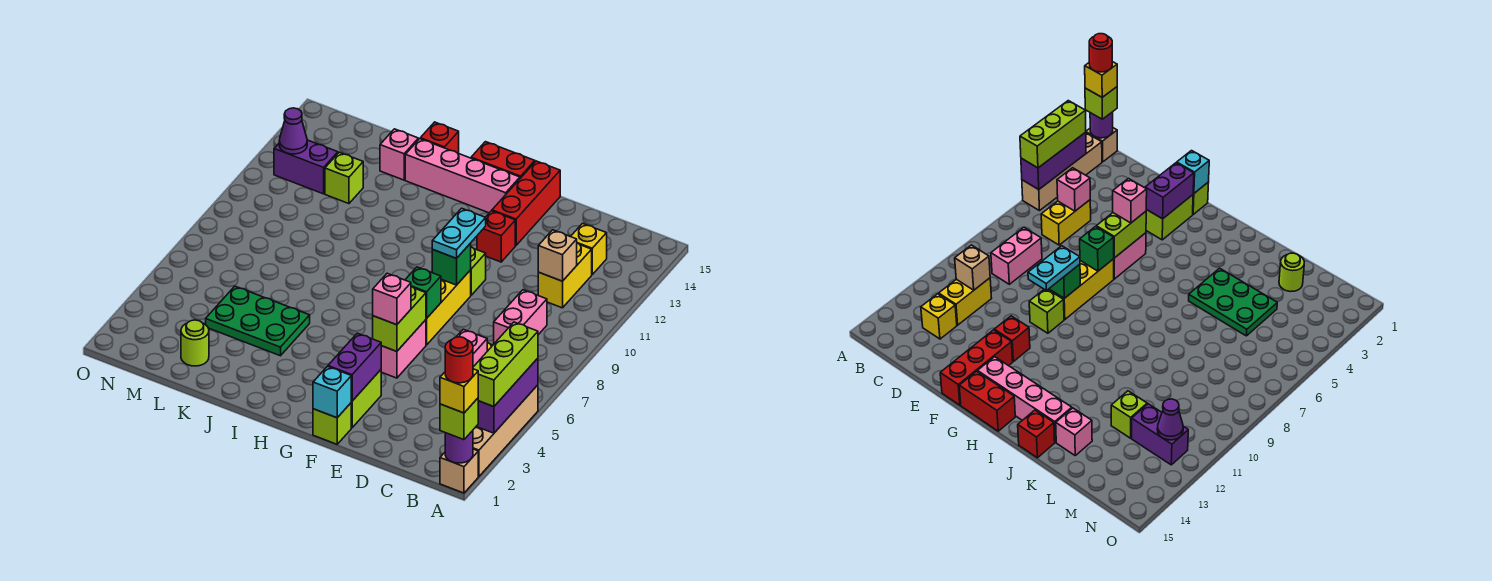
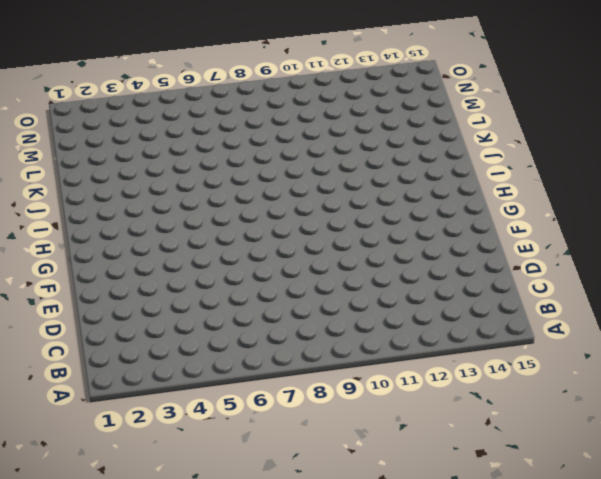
none -> tan 1x1 brick [440,449,478,493]
none -> tan 1x4 brick [473,385,538,476]
none -> yellow 1x2 brick [1041,200,1091,245]
none -> pink 1x2 brick [494,290,547,343]

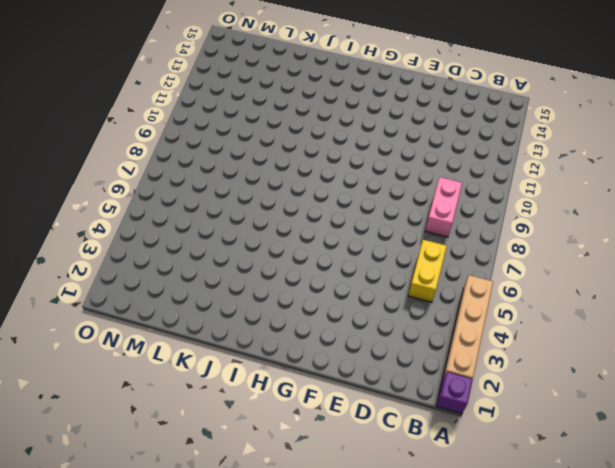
purple 1x1 brick [437,372,473,414] -> tan 1x1 brick [440,449,478,493]
none -> yellow 1x2 brick [538,243,592,308]
none -> yellow 1x1 brick [571,224,607,274]
none -> lime 1x1 brick [313,403,351,444]
none -> lime 1x2 brick [351,370,381,428]

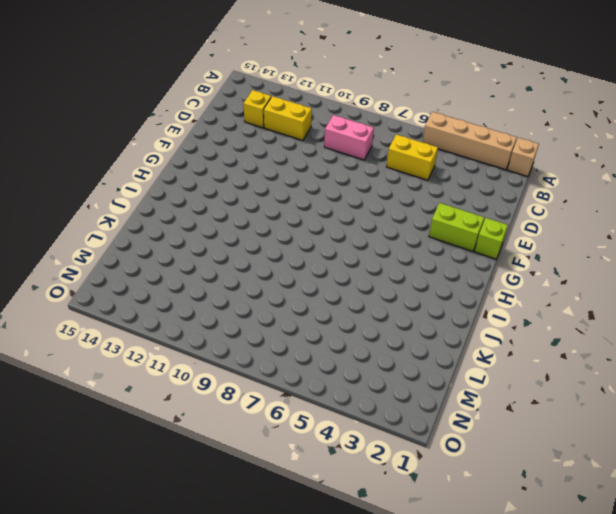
none -> pink 1x2 brick [381,320,426,378]
none -> yellow 1x3 brick [426,270,471,345]
none -> lime 1x1 brick [471,247,486,295]
none -> red 1x1 brick [477,211,515,262]

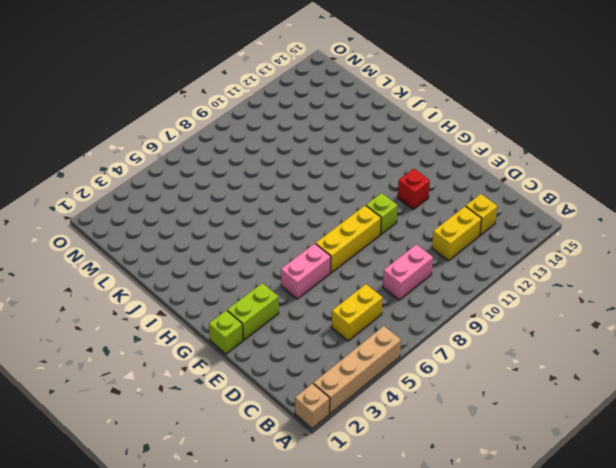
none -> red 1x3 brick [492,161,560,245]
none -> pink 1x4 brick [405,139,520,213]
none -> red 1x2 brick [471,142,535,178]
none -> green 2x3 plate [206,286,310,356]

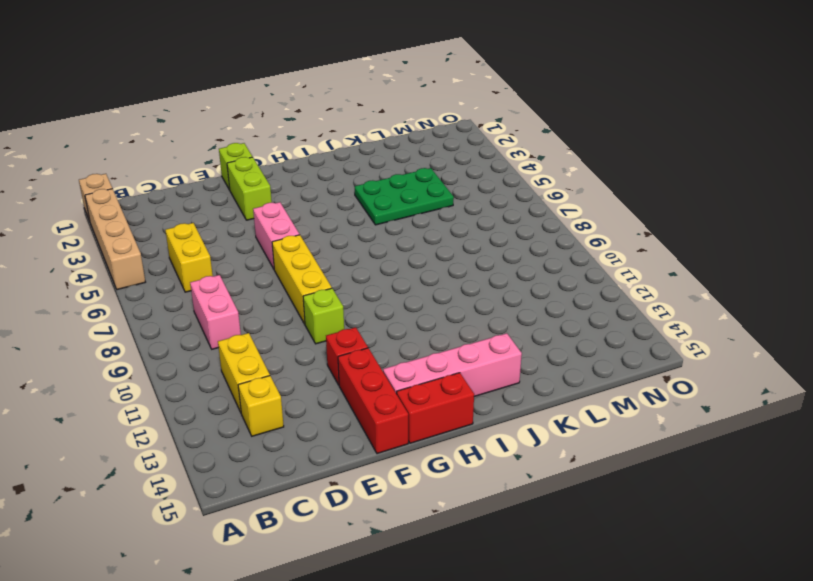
none -> red 1x1 brick [420,122,459,153]
none -> pink 1x1 brick [380,129,418,180]
none -> lime 1x1 round brick [181,320,209,366]
none -> lime 1x1 brick [325,152,363,204]

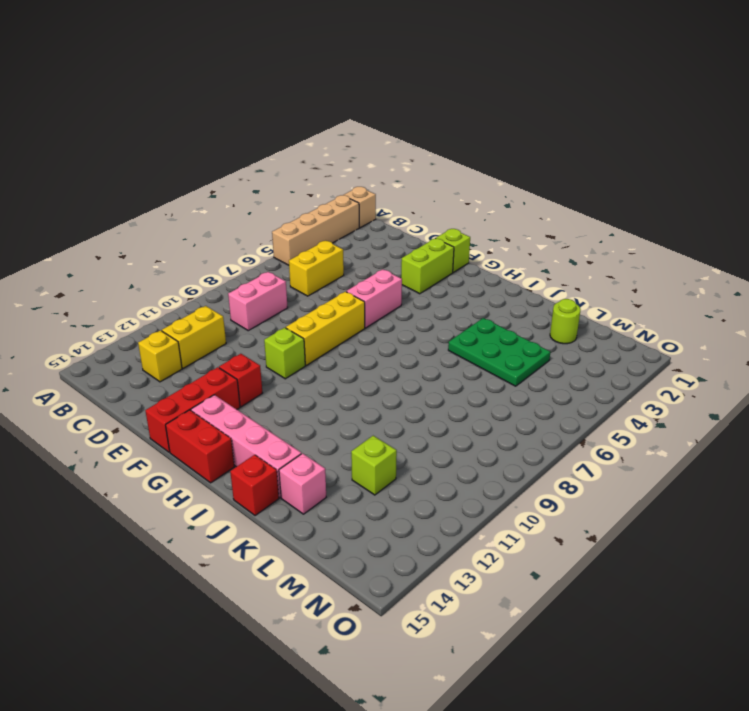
none -> purple 1x2 brick [274,140,338,194]
none -> purple 1x1 round brick [445,431,473,463]
none -> purple 1x3 brick [476,358,538,433]
none -> pink 1x1 brick [457,329,487,367]

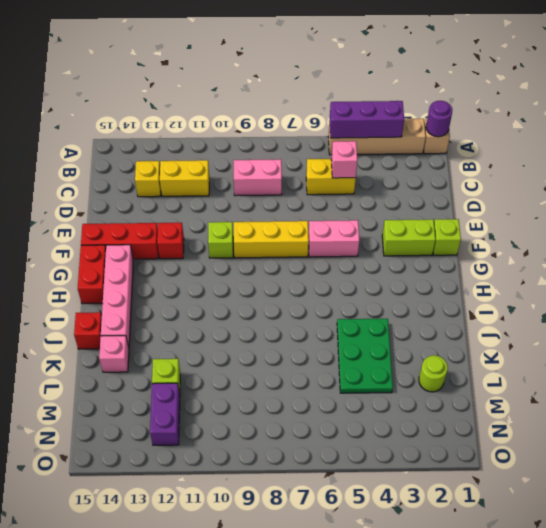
none -> tan 1x1 brick [538,230,577,281]
none -> cyan 1x1 brick [313,366,351,418]
none -> purple 1x2 brick [328,333,381,401]
none -> lime 1x2 brick [373,286,426,351]

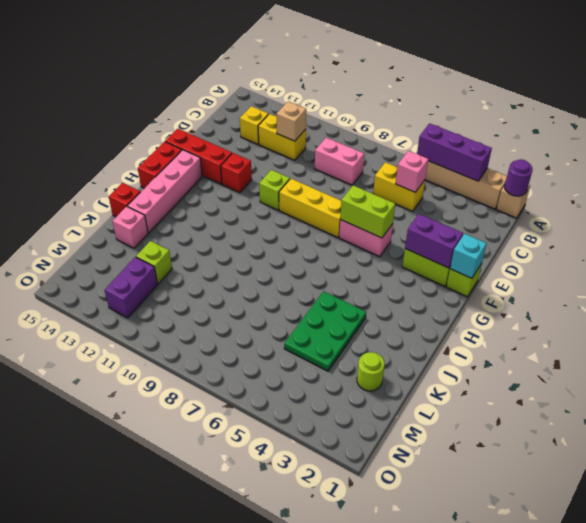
none -> green 1x1 brick [405,267,441,318]
none -> green 1x1 brick [432,243,471,285]
none -> purple 1x1 cone [279,108,307,154]
none -> lime 1x1 brick [440,398,478,440]

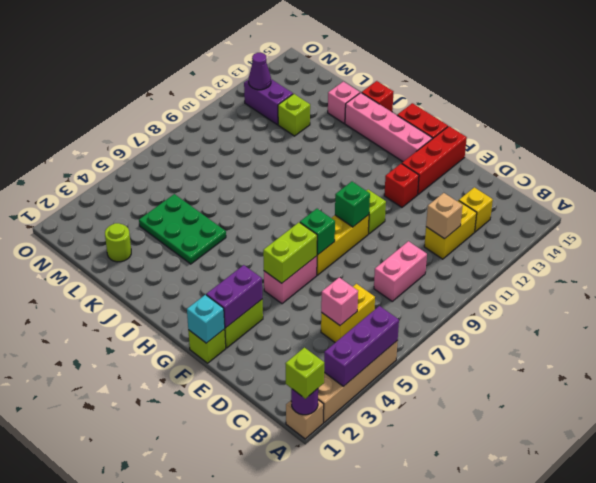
none -> lime 1x3 brick [473,322,538,407]
none -> pink 1x1 brick [373,273,411,325]
none -> cyan 1x2 plate [432,208,486,258]
none -> yellow 1x1 brick [440,369,478,413]

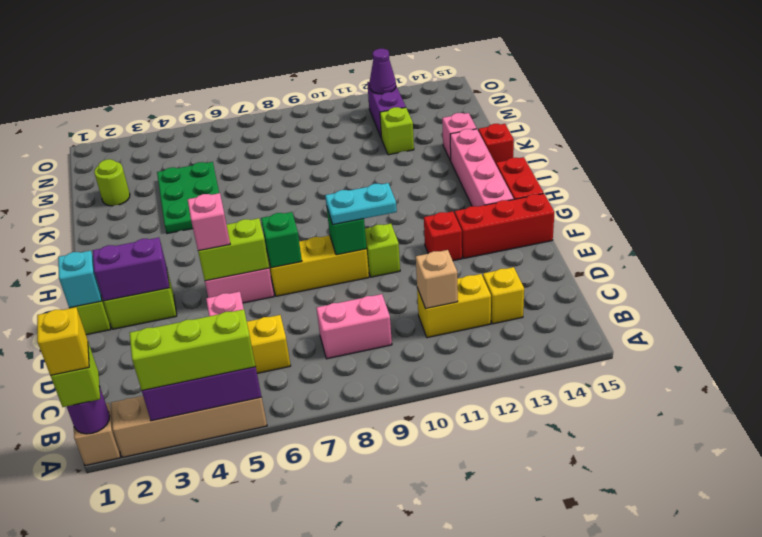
none -> red 1x1 round brick [445,337,473,383]

